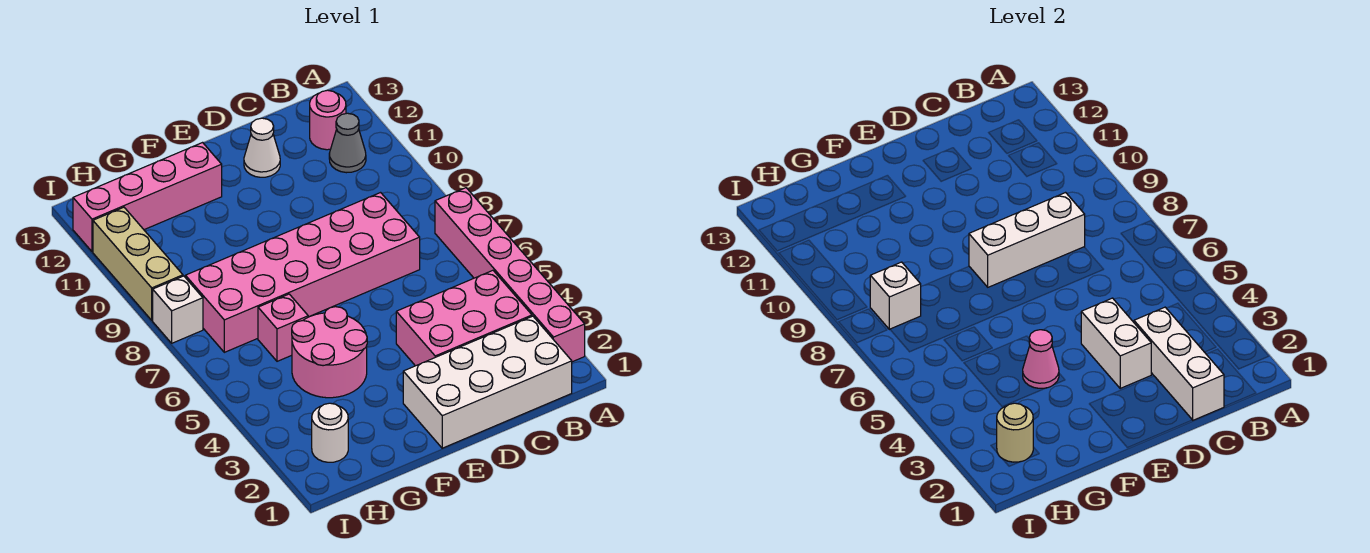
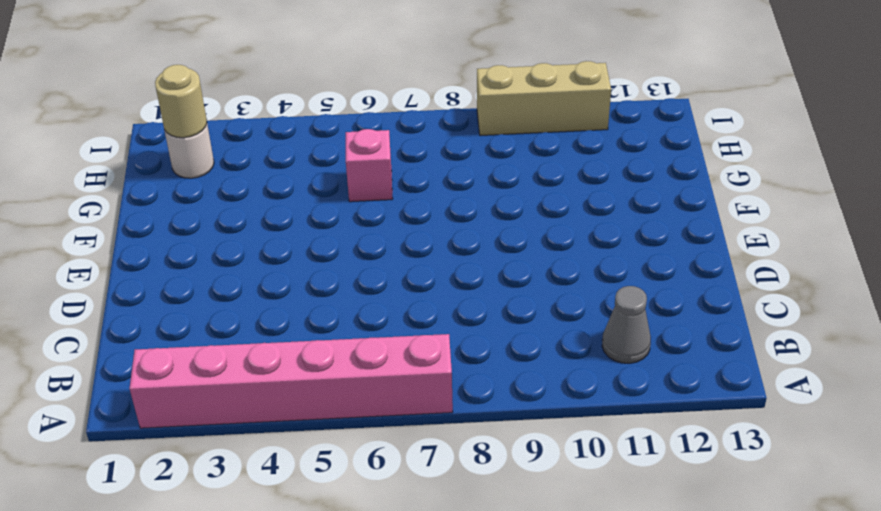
none -> white 2x4 brick [403,316,572,448]
none -> pink 2x3 brick [396,270,532,366]
none -> pink 1x1 round brick [310,90,346,150]

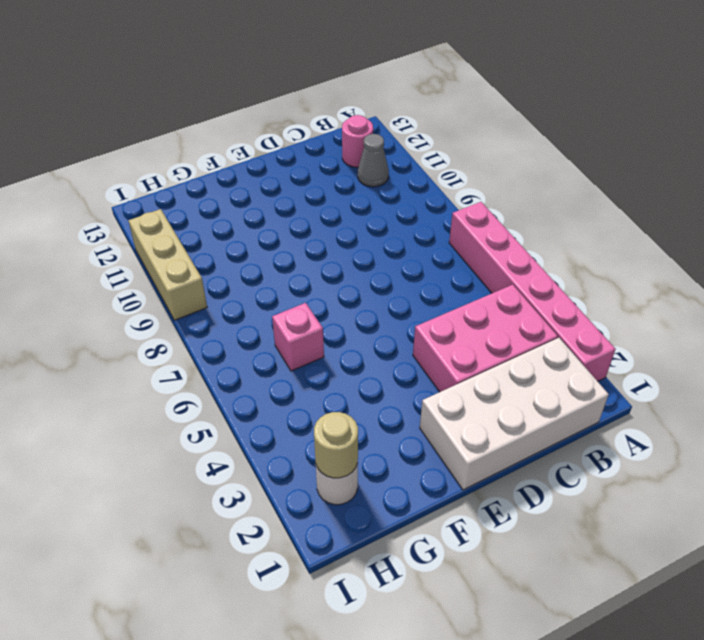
none -> pink 2x6 brick [185,193,420,352]
none -> white 1x1 cone [244,118,280,177]
none -> pink 2x2 round brick [292,307,367,398]

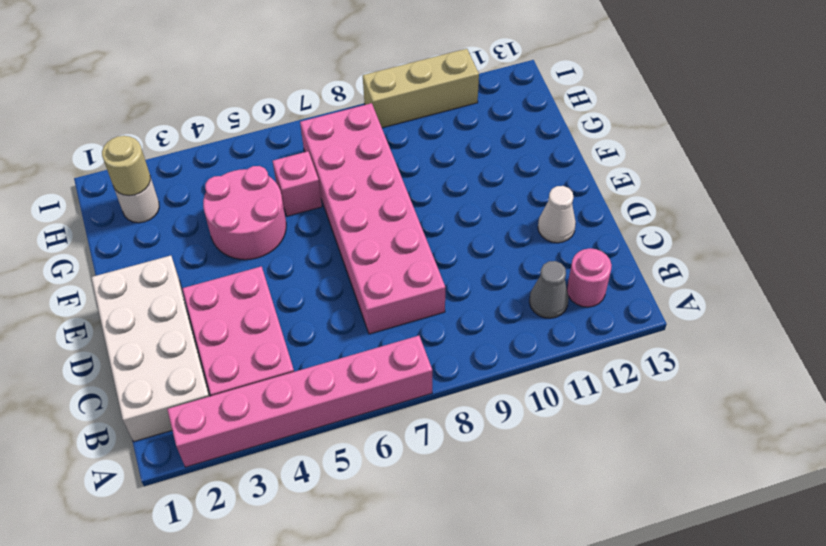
none -> pink 1x4 brick [73,143,222,252]
none -> white 1x1 brick [153,276,203,343]
none -> white 1x3 brick [1134,307,1224,420]

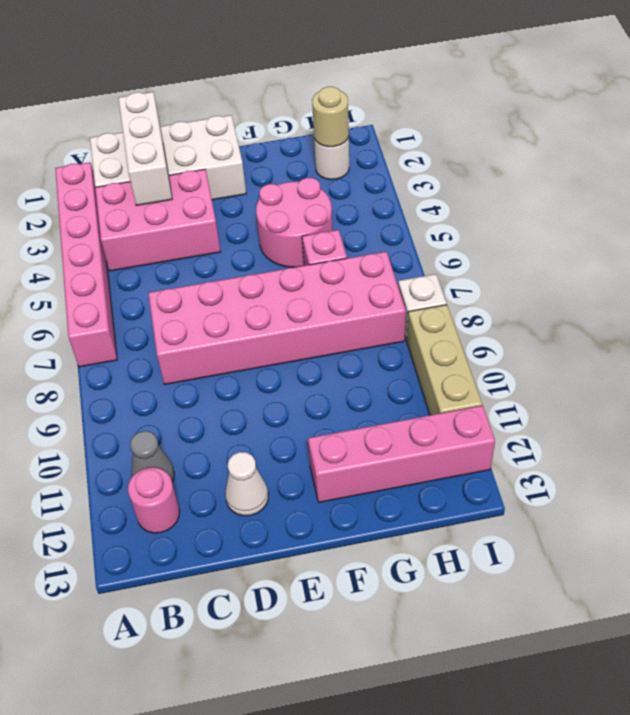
none -> white 1x3 brick [969,193,1085,287]
none -> white 1x2 brick [1081,298,1151,388]
none -> pink 1x1 cone [1023,330,1059,388]

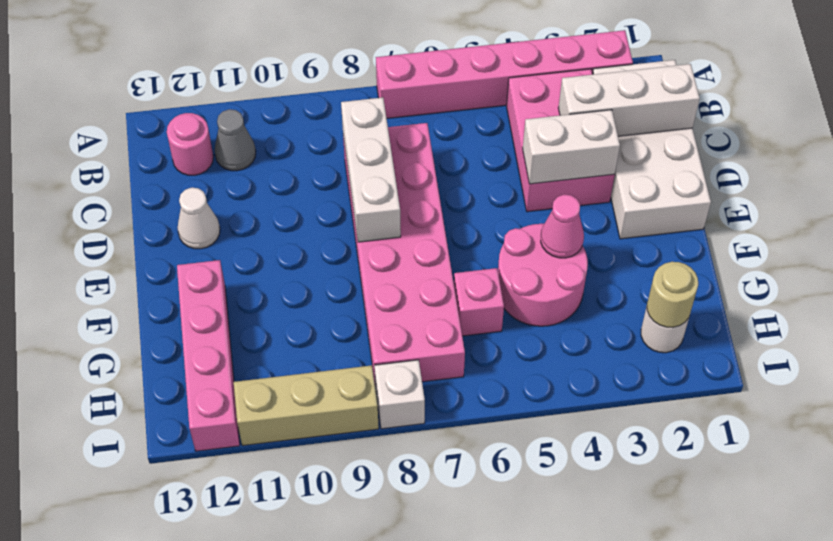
none -> white 1x1 brick [870,262,921,329]

